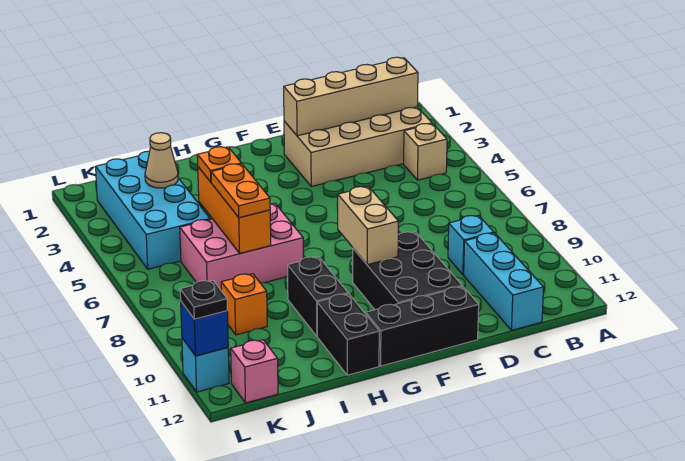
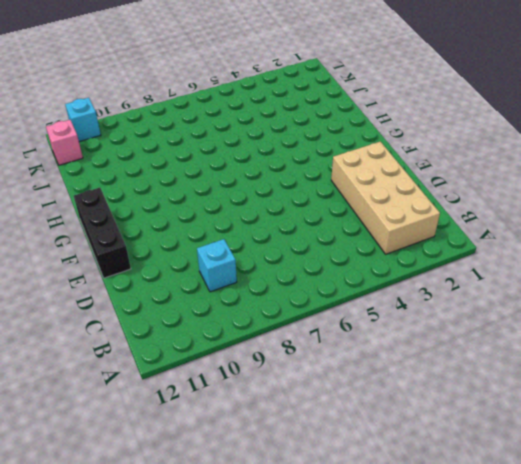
none -> tan 1x1 brick [404,124,447,180]
none -> cyan 1x3 brick [464,233,544,330]
none -> black 2x3 brick [353,232,462,310]

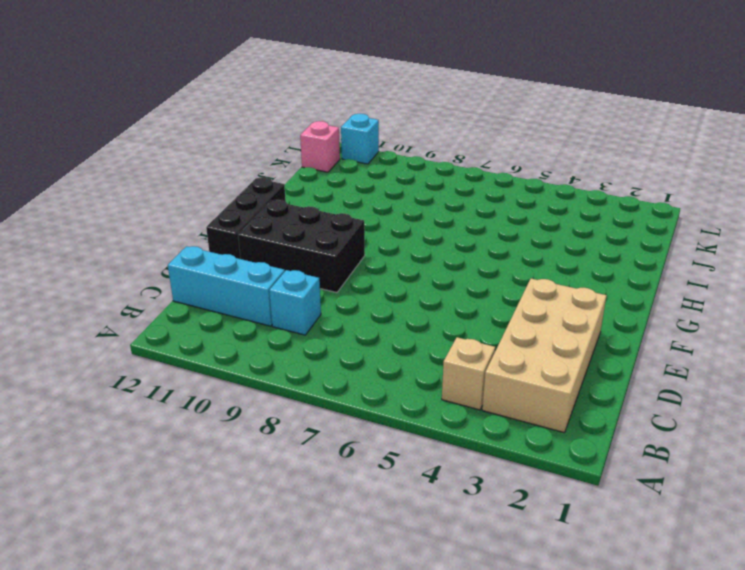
none -> pink 2x3 brick [180,203,303,290]
none -> black 1x2 brick [288,257,348,336]
none -> black 1x2 brick [317,294,379,375]

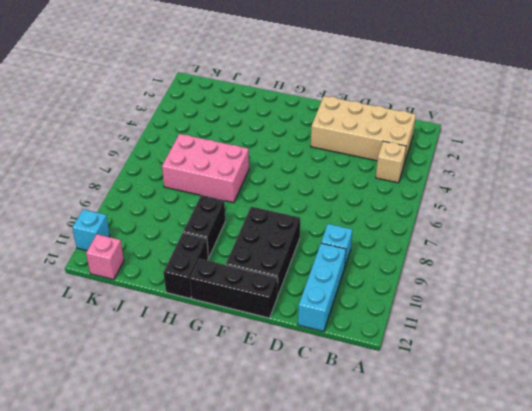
none -> cyan 2x4 brick [96,151,210,269]
none -> orange 1x1 brick [221,274,267,335]
none -> tan 1x4 brick [284,57,418,136]

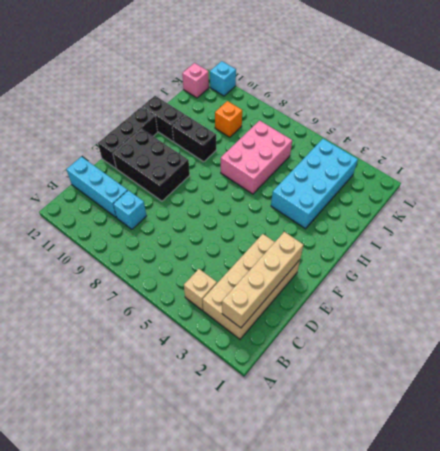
cyan 2x4 brick [271,139,358,229] -> cyan 2x4 brick turned to [96,151,210,269]
none -> tan 1x2 brick [338,187,398,265]
none -> orange 1x3 brick [198,167,271,253]
none -> tan 1x1 cone [145,133,178,188]

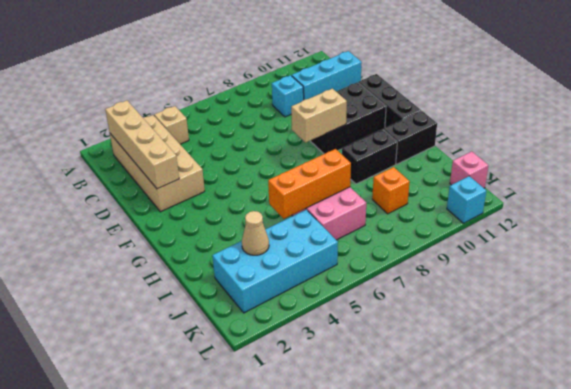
none -> blue 1x1 brick [181,302,228,356]
none -> orange 1x1 plate [197,147,242,182]
none -> orange 1x2 plate [211,164,270,218]

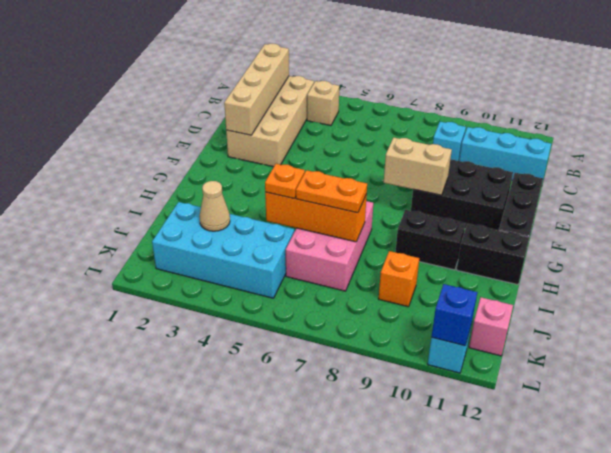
none -> black 1x1 plate [180,280,227,319]

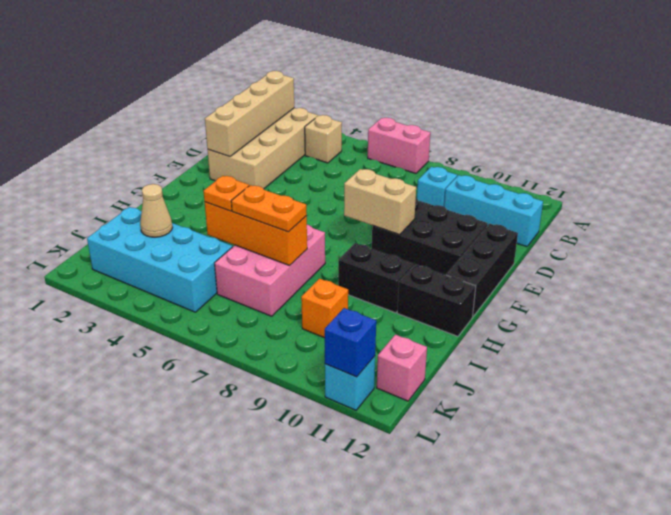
pink 1x2 brick [368,118,430,173] -> none
none -> black 1x1 plate [180,280,227,319]

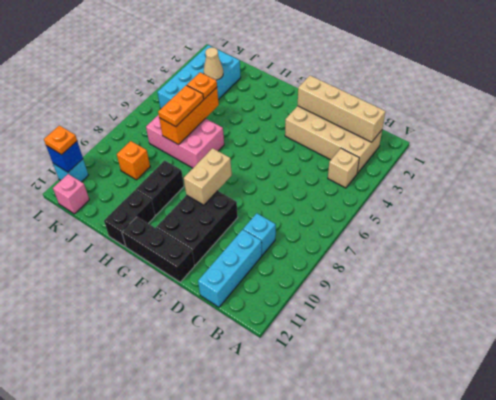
orange 1x1 plate [44,126,77,155] -> black 1x1 plate [180,280,227,319]

